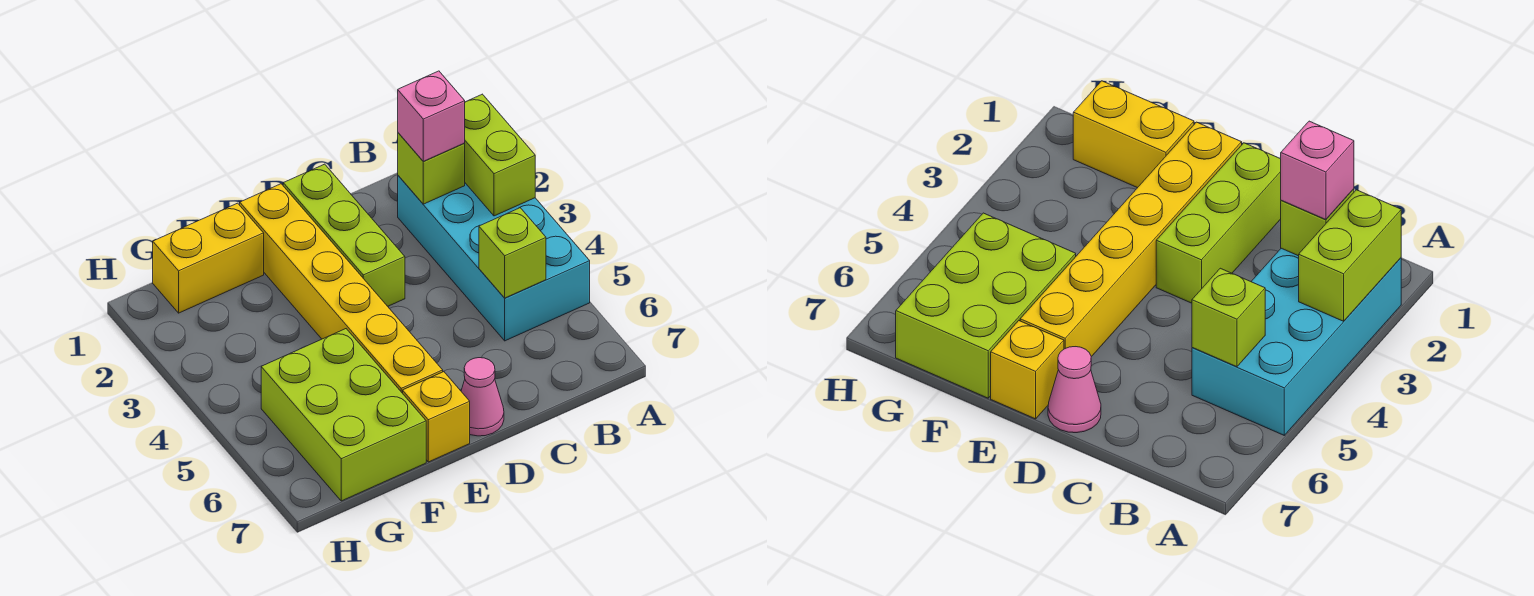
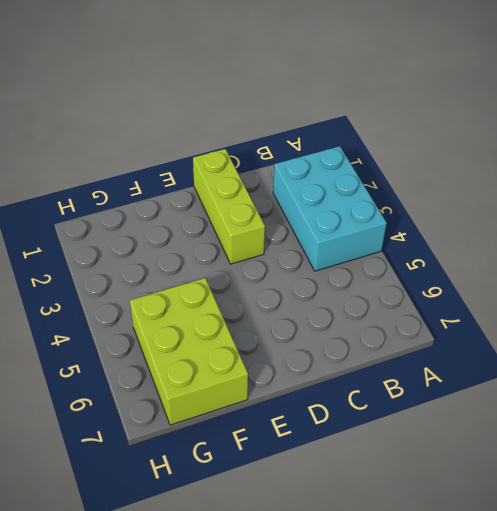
cyan 2x3 brick [273,146,387,271] -> cyan 2x4 brick [398,176,590,341]
none -> pink 1x1 cone [461,358,504,436]
none -> yellow 1x6 brick [240,184,443,393]

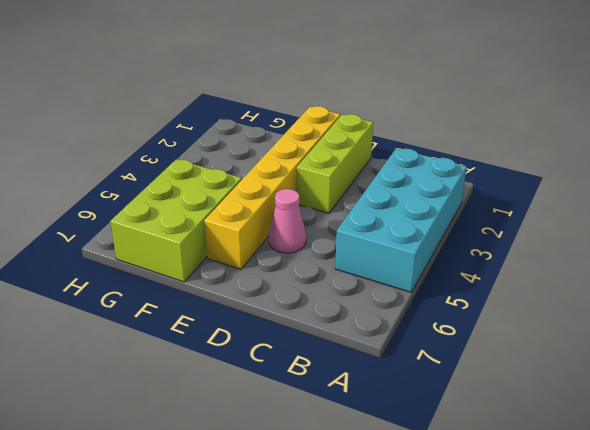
pink 1x1 cone [269,189,306,253] -> pink 1x1 cone moved to [461,358,504,436]
none -> yellow 1x1 brick [403,372,470,462]
none -> yellow 1x2 brick [153,203,264,313]

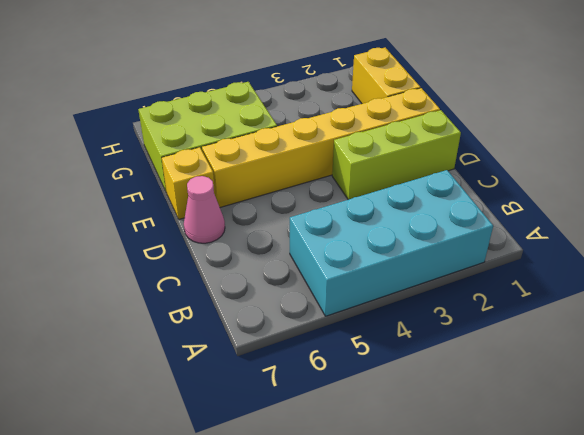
none -> lime 1x2 brick [465,94,535,216]
none -> lime 1x1 brick [398,133,465,204]

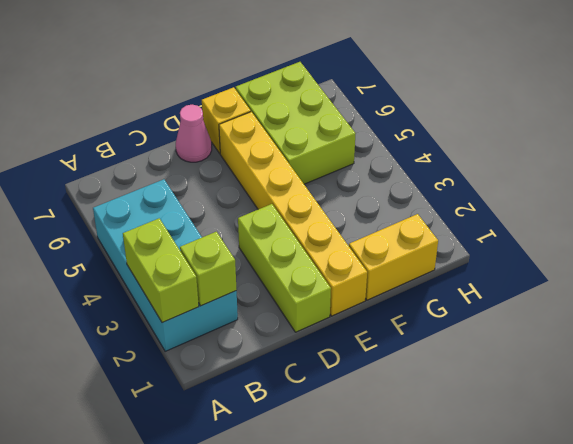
none -> lime 1x1 brick [479,208,546,298]
none -> pink 1x1 brick [398,71,465,162]

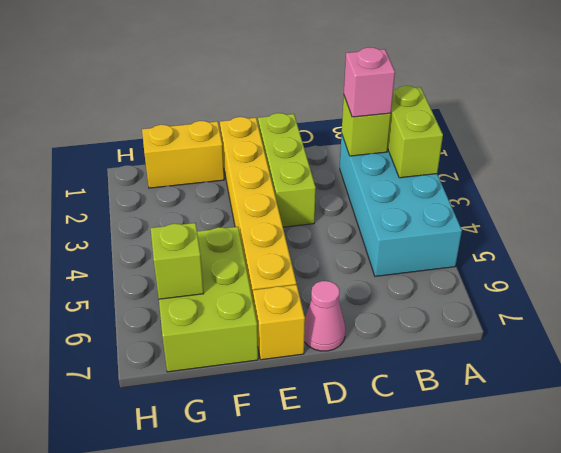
lime 1x1 brick [151,223,204,299] -> lime 1x1 brick moved to [479,208,546,298]

